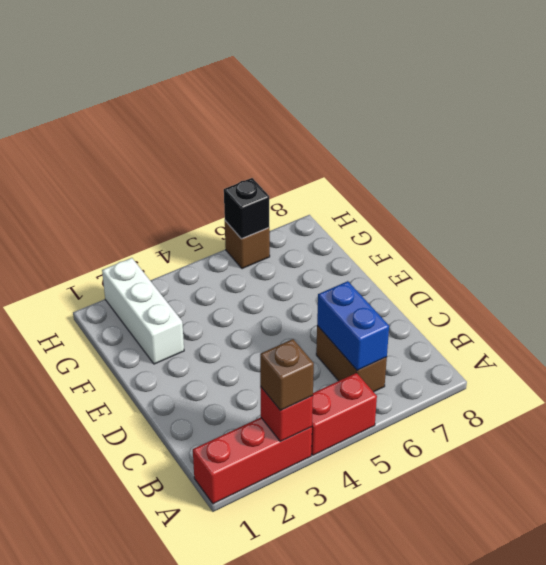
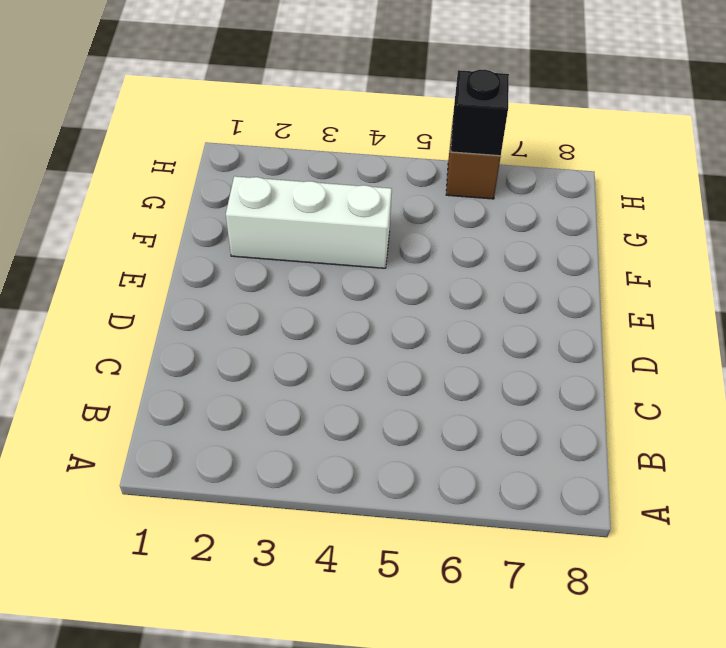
white 1x3 brick [226,176,392,268] -> white 1x3 brick turned to [102,258,184,364]
none -> red 1x3 brick [193,418,312,504]
none -> red 1x2 brick [311,373,377,455]

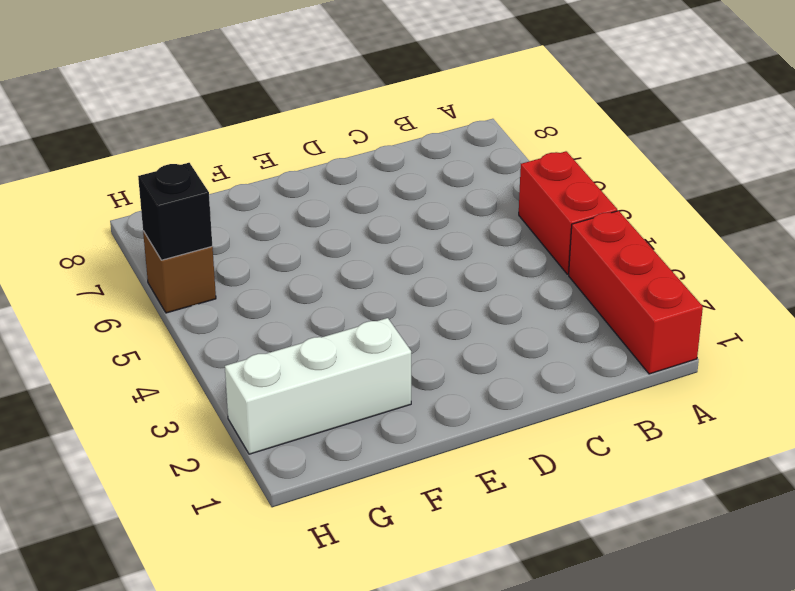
none -> brown 1x2 brick [316,326,387,392]
none -> red 1x1 brick [260,387,313,442]

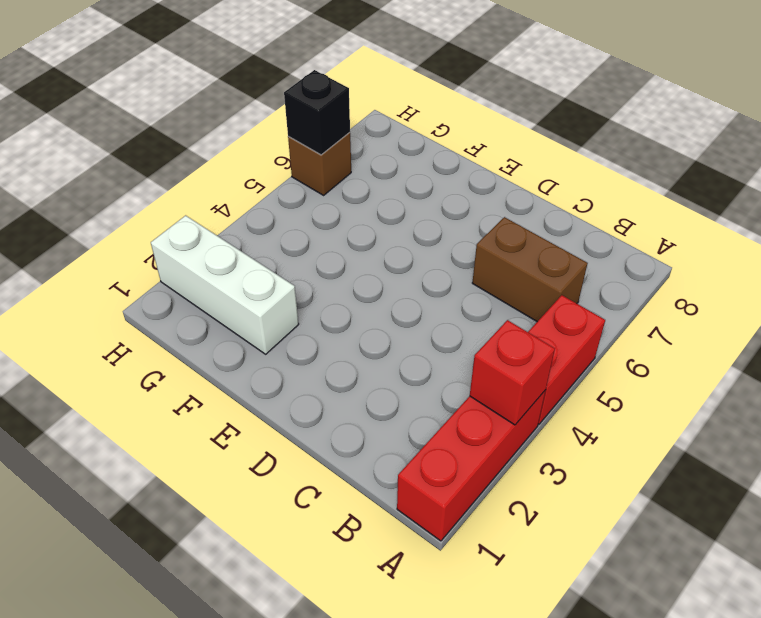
none -> blue 1x2 brick [317,281,389,371]
none -> brown 1x1 brick [260,339,314,411]

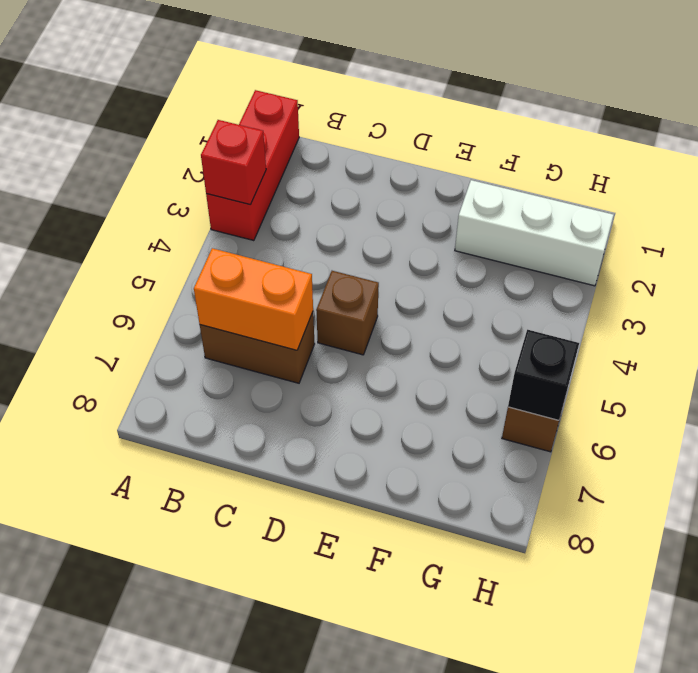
orange 1x2 brick [194,248,313,350] -> blue 1x2 brick [317,281,389,371]
brown 1x1 brick [316,271,379,355] -> brown 1x1 brick moved to [260,339,314,411]
none -> red 1x2 brick [311,373,377,455]

